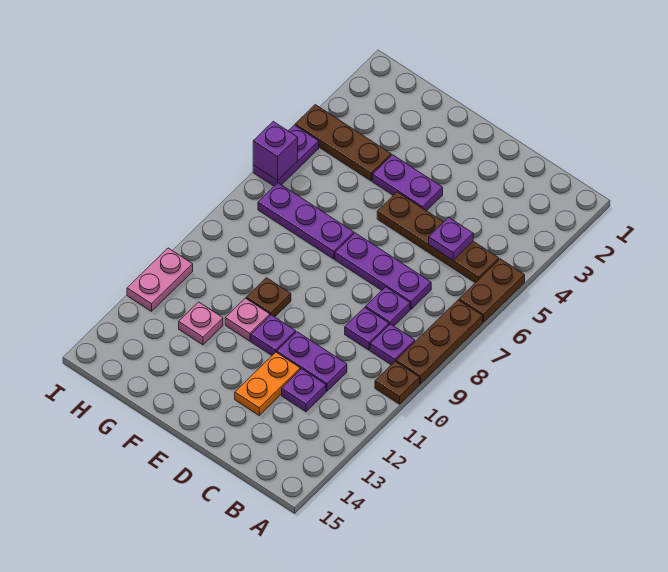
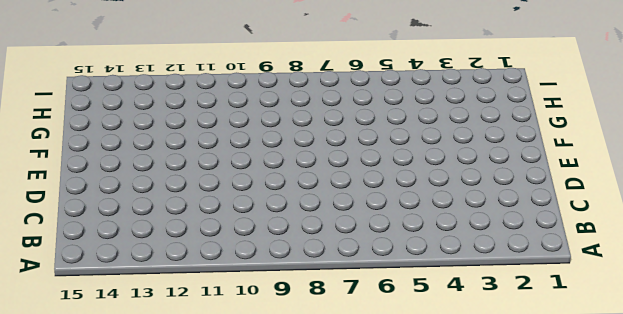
none -> brown 1x2 plate [459,259,525,322]
none -> brown 1x3 plate [396,300,483,384]
none -> brown 1x1 plate [375,361,420,404]

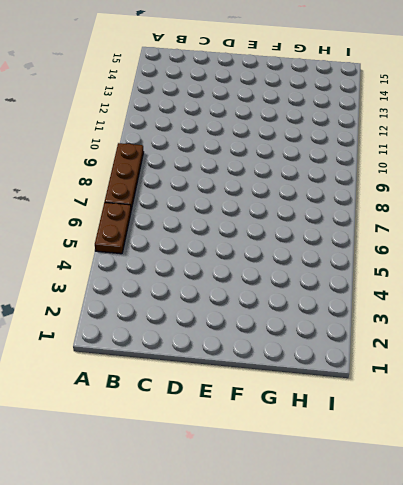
none -> brown 1x1 plate [375,361,420,404]
none -> brown 1x4 plate [377,192,499,283]
none -> purple 1x1 plate [370,324,415,365]

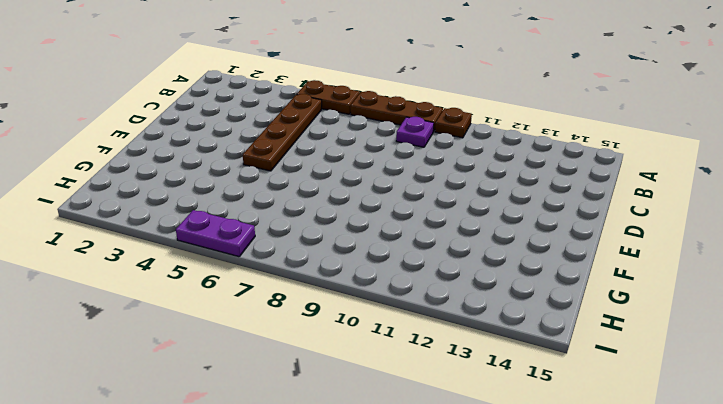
none -> purple 1x3 plate [335,233,431,309]
none -> purple 1x1 plate [366,287,410,326]
none -> purple 1x1 plate [345,307,389,350]

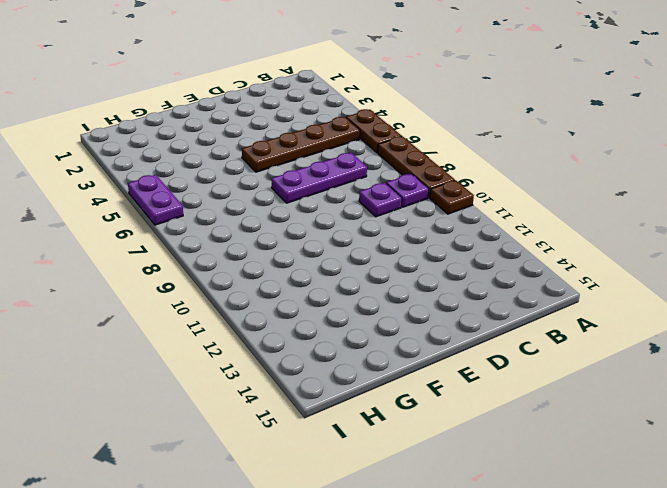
none -> purple 1x1 plate [366,287,410,326]
none -> purple 1x2 plate [277,332,347,391]
none -> purple 1x1 plate [282,369,326,412]

